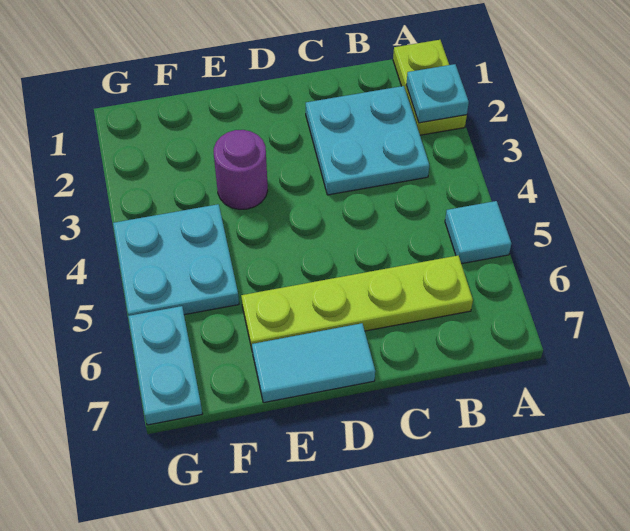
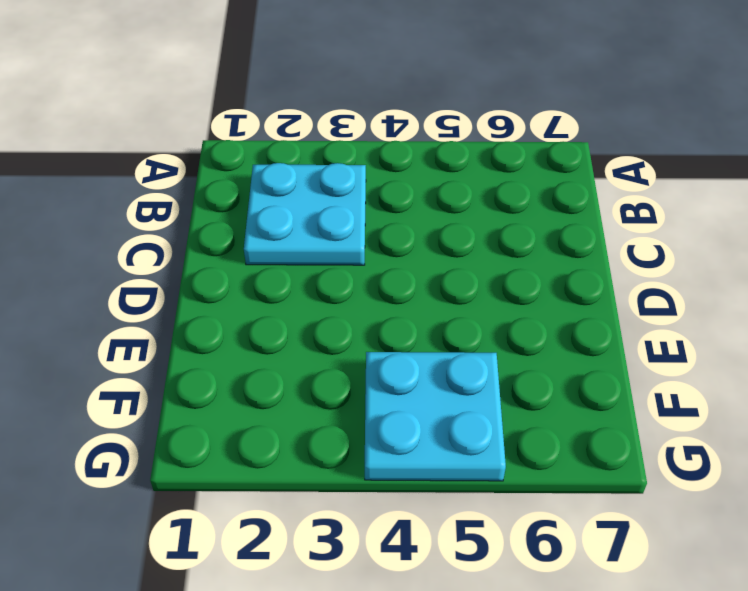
none -> lime 1x2 plate [393,40,467,135]
none -> cyan 1x1 tile [445,201,511,264]

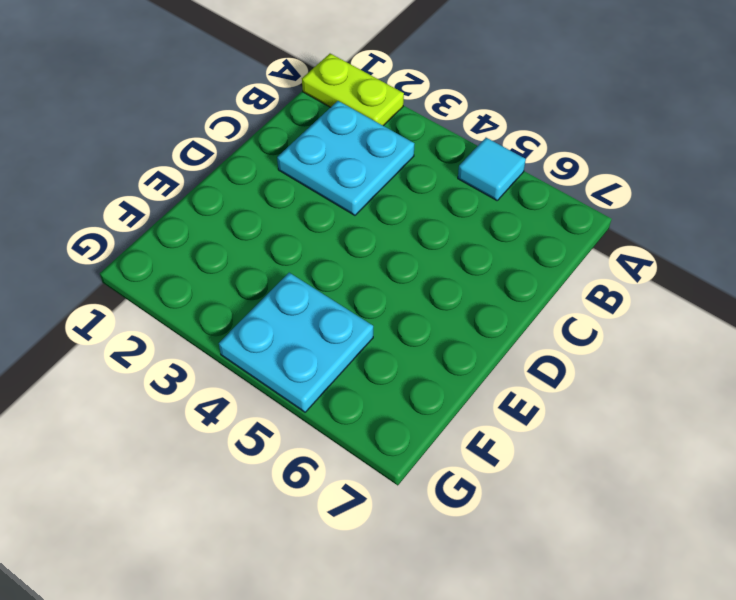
none -> lime 1x4 plate [241,256,473,349]
none -> cyan 1x2 tile [252,323,375,403]

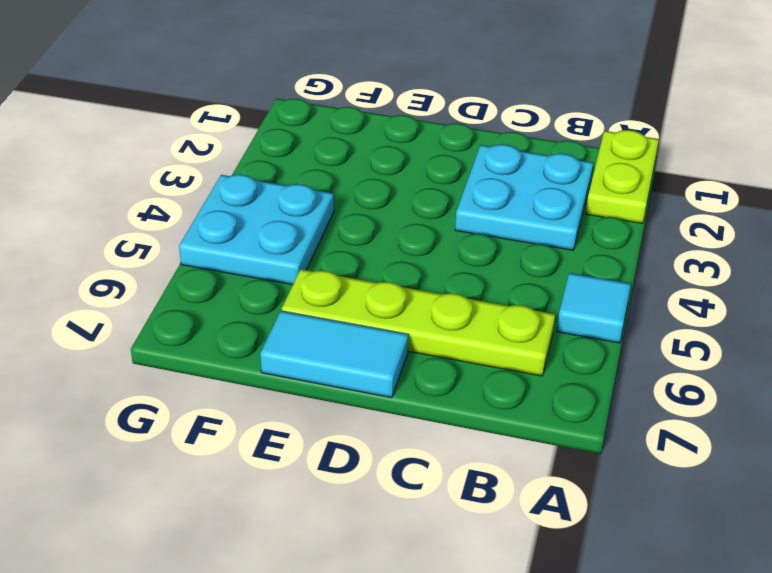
none -> purple 1x1 round brick [214,130,268,209]
none -> cyan 1x2 plate [128,306,202,425]

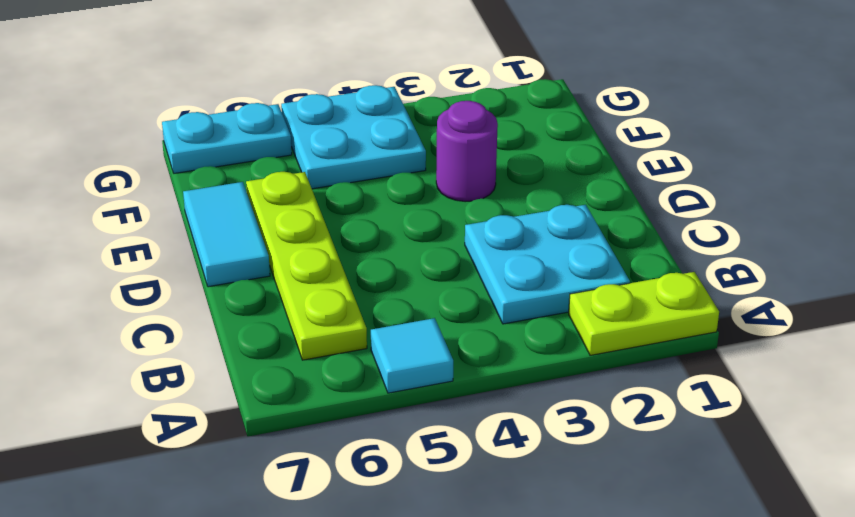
none -> cyan 1x1 plate [406,64,469,123]

